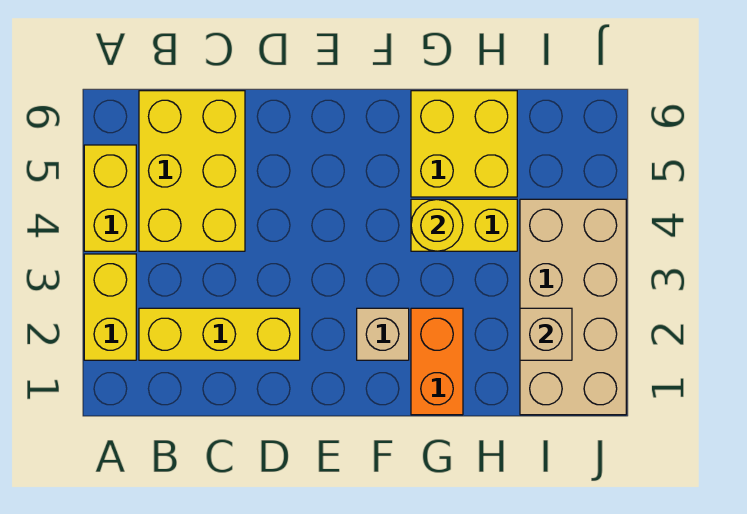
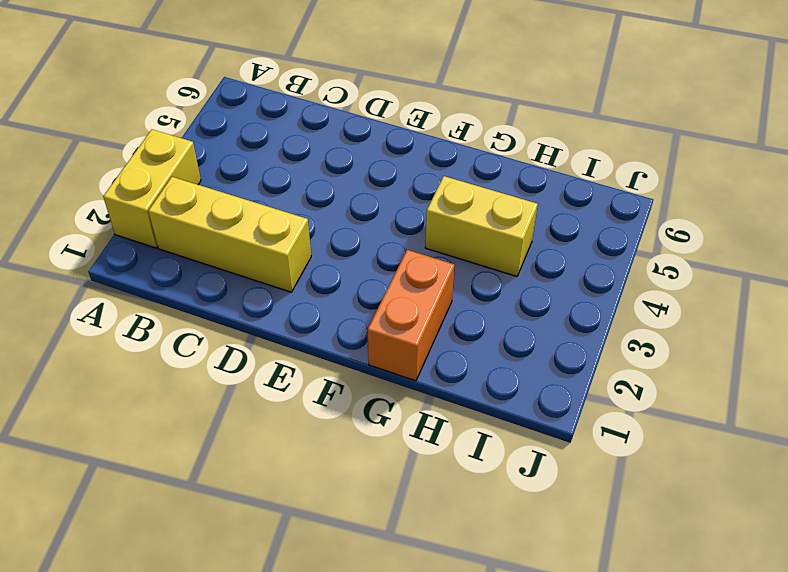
none -> yellow 1x2 brick [84,145,136,251]
none -> yellow 2x3 brick [139,91,245,251]

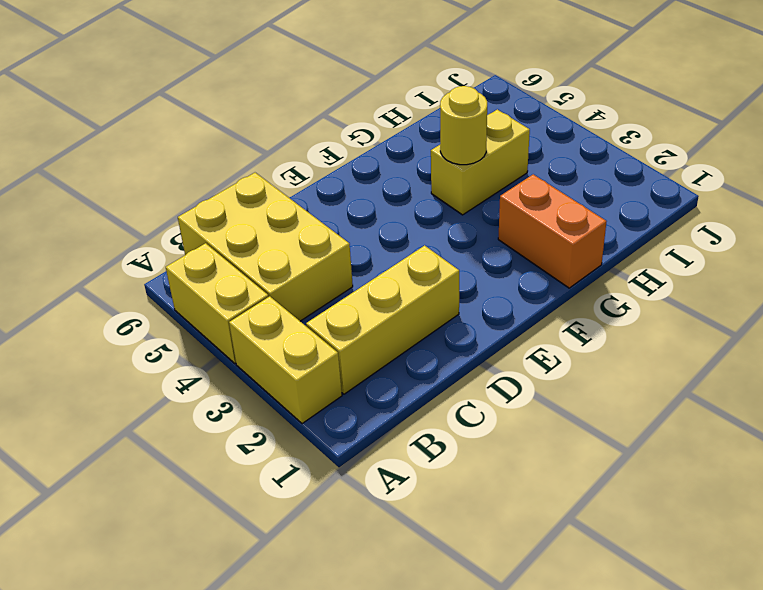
none -> tan 1x1 brick [357,308,409,360]
none -> yellow 2x2 brick [411,91,517,197]

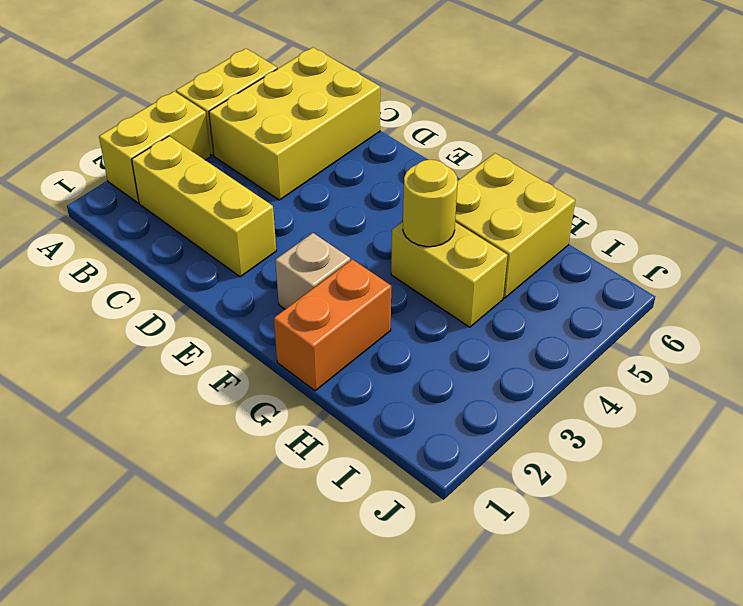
none -> tan 2x4 brick [520,199,626,415]
none -> tan 1x1 brick [520,308,572,360]

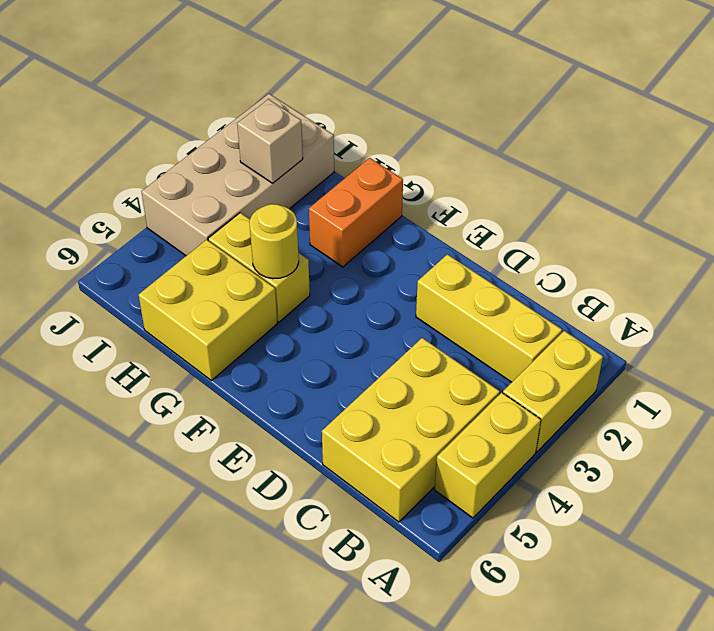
none -> tan 1x1 brick [357,308,409,360]

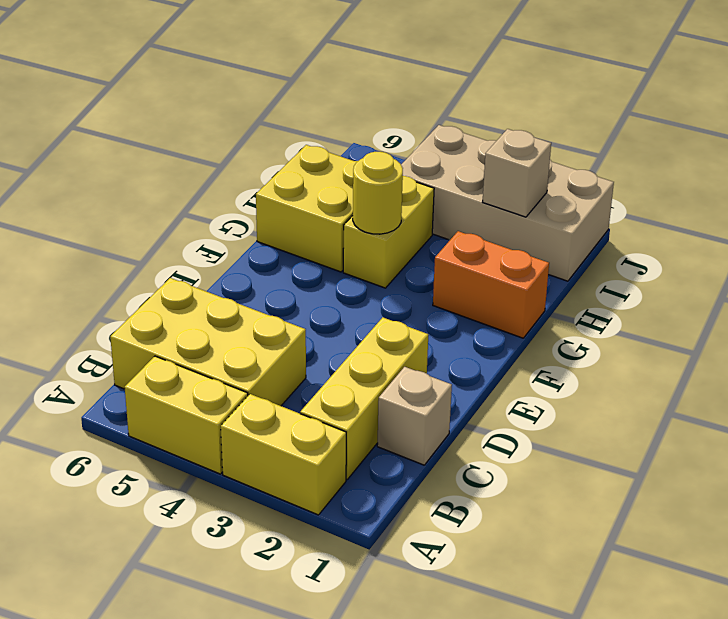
tan 1x1 brick [377,367,452,465] -> tan 1x1 brick moved to [357,308,409,360]

